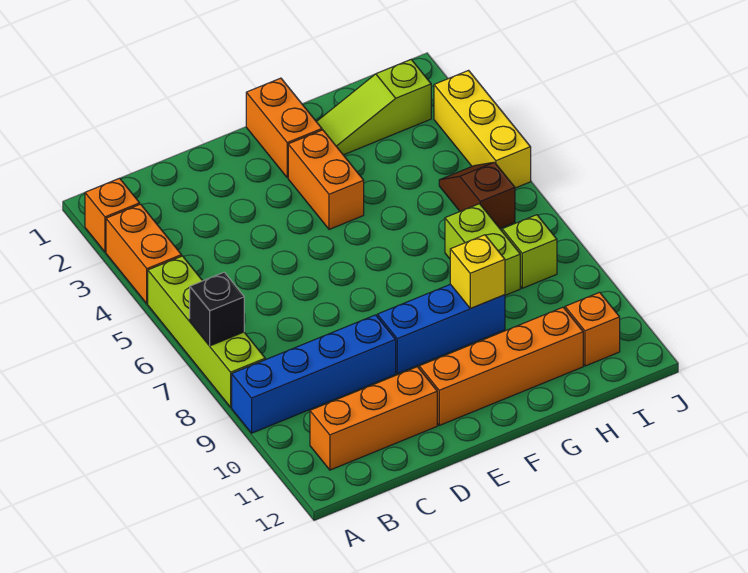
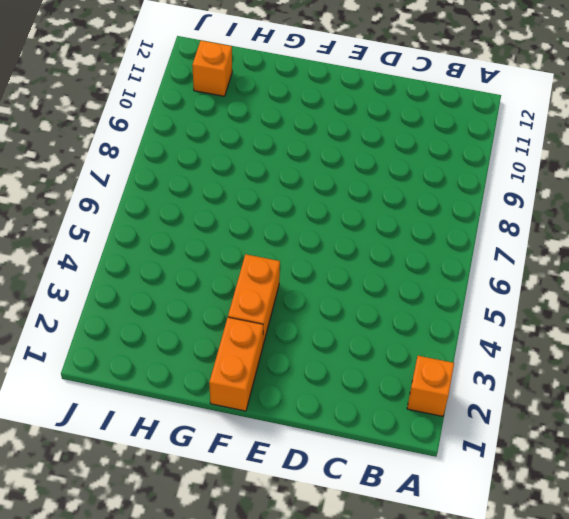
none -> orange 1x2 brick [106,204,182,304]
none -> lime 1x4 brick [148,256,265,407]
none -> blue 1x4 brick [232,315,396,433]

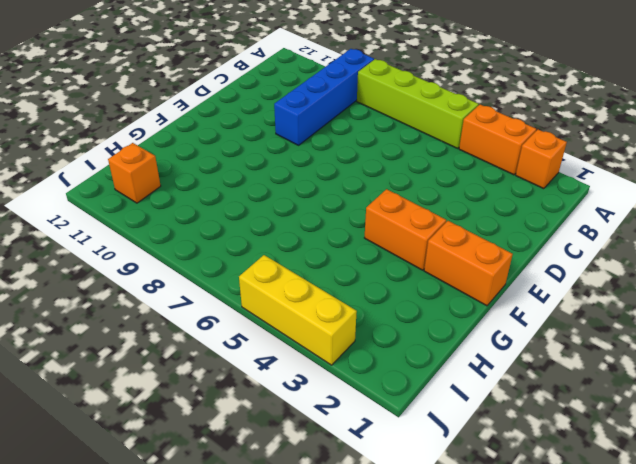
none -> orange 1x3 brick [310,367,437,470]
none -> blue 1x3 brick [377,284,505,374]
none -> orange 1x4 brick [419,307,583,425]

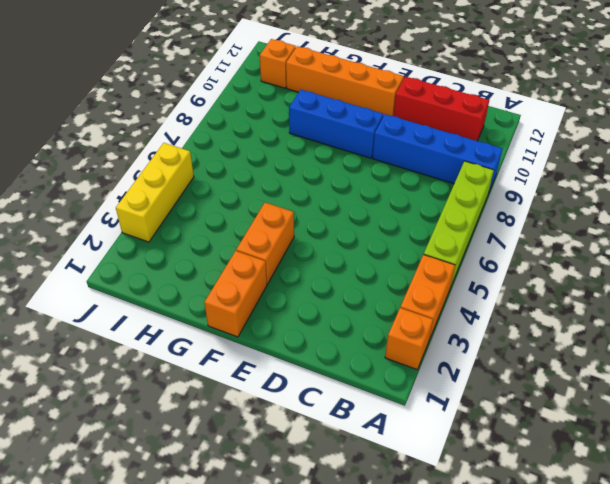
red 1x3 brick [393,76,489,141] -> orange 1x3 brick [310,367,437,470]
none -> lime 1x3 slope [317,60,431,155]
none -> lime 1x2 brick [445,204,520,295]
none -> brown 1x2 slope [439,162,515,229]

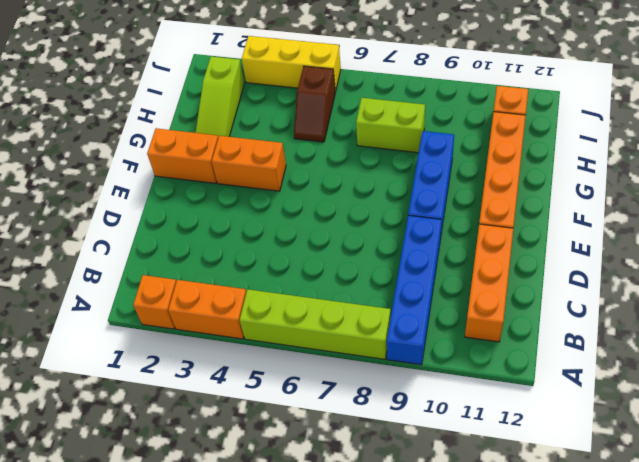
brown 1x2 slope [294,66,335,142] -> brown 1x2 slope turned to [439,162,515,229]
none -> lime 1x1 brick [502,215,557,288]
none -> black 1x1 brick [190,272,244,346]
none -> yellow 1x1 brick [450,235,505,309]

